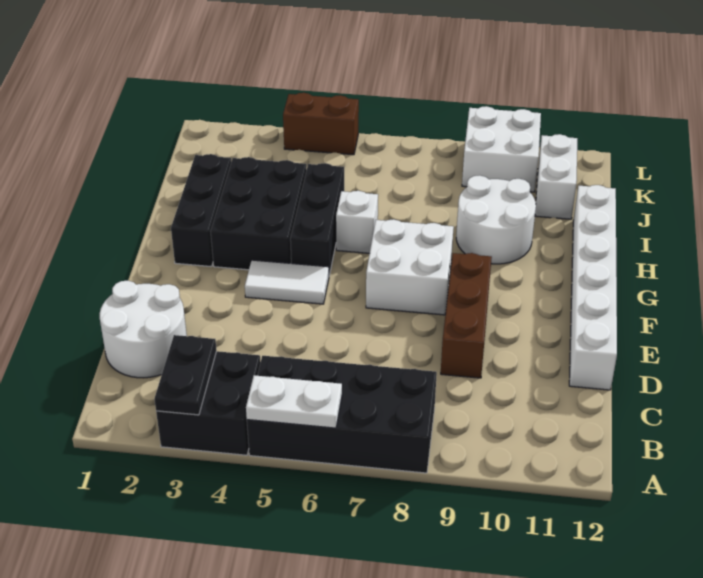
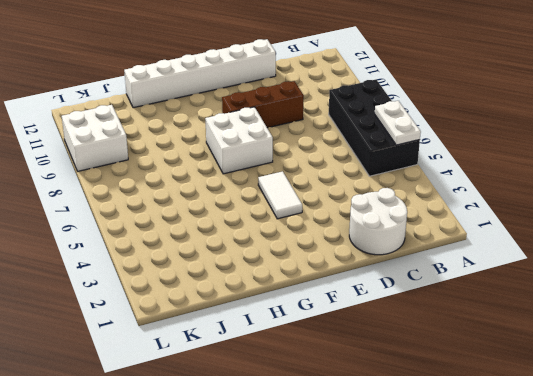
none -> black 2x2 brick [156,351,261,455]
none -> black 1x3 brick [171,154,231,267]
none -> black 2x3 brick [211,157,307,270]

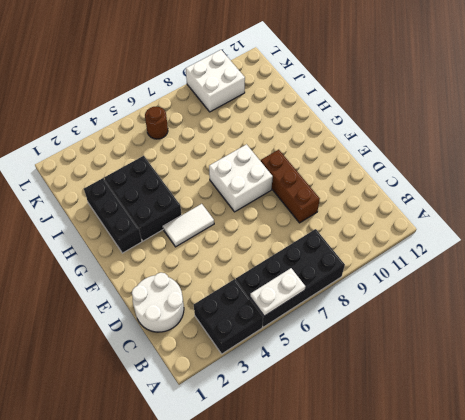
brown 1x1 round brick [145,107,168,139] -> none
none -> white 1x6 brick [569,185,617,390]
none -> black 1x3 brick [290,163,344,275]
none -> white 1x1 brick [336,191,378,253]

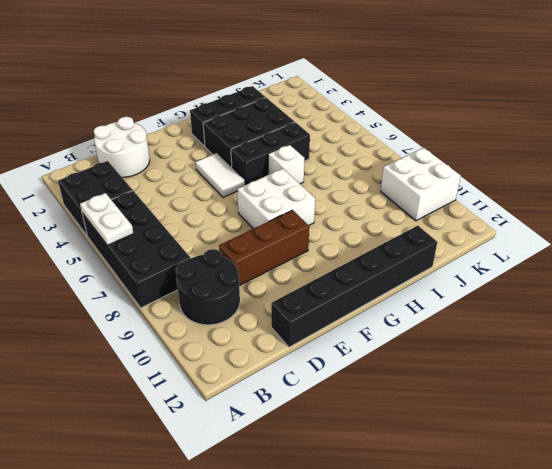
black 2x2 round brick [176,249,240,325] -> none
black 1x6 brick [271,226,437,347] -> white 1x6 brick [569,185,617,390]
none -> white 2x2 round brick [456,175,536,264]
none -> white 1x2 brick [535,134,577,219]
none -> brown 1x2 brick [283,93,359,155]

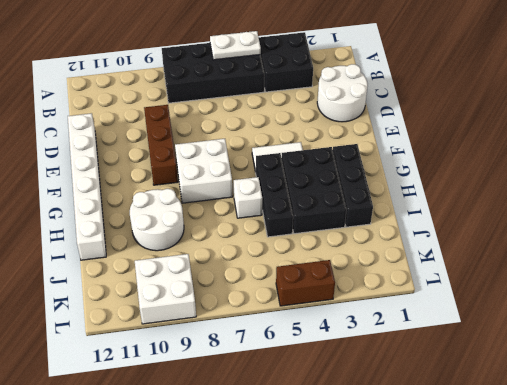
none -> white 1x2 brick [535,134,577,219]
none -> black 1x2 plate [154,335,217,415]

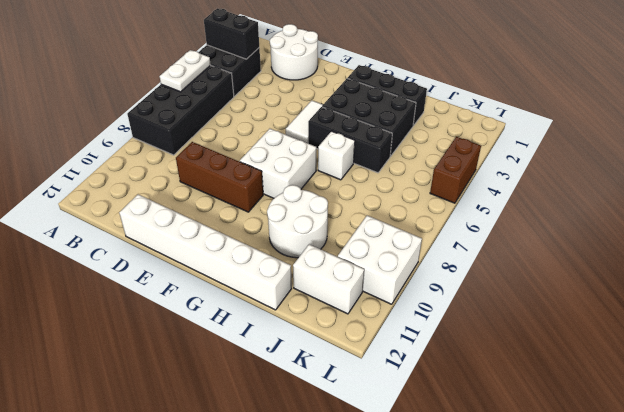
black 1x2 brick [204,8,259,59] -> black 1x2 plate [154,335,217,415]

